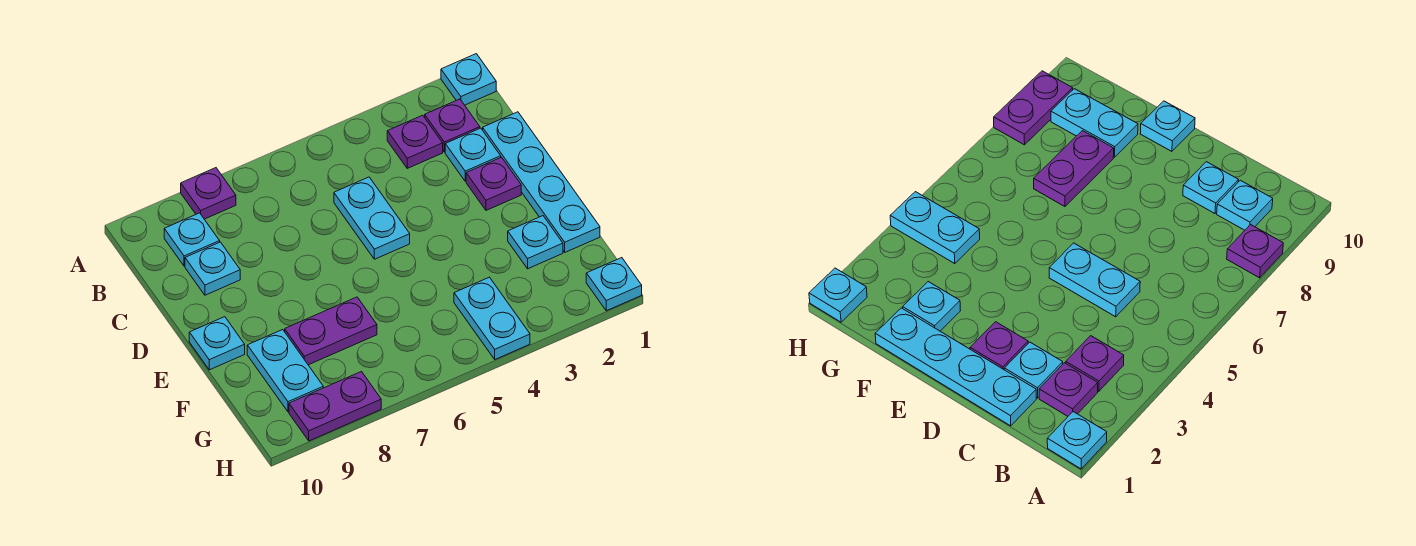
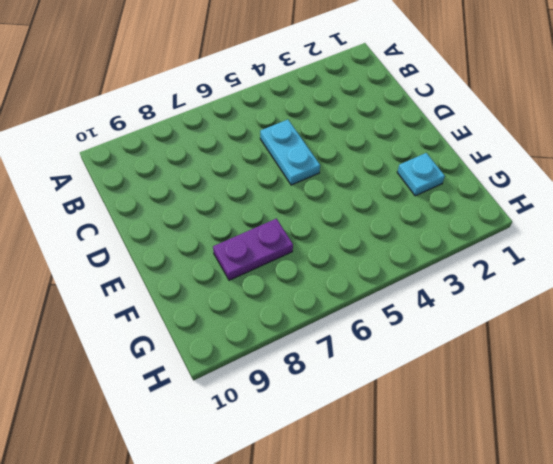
none -> cyan 1x1 plate [441,54,496,105]
none -> purple 1x1 plate [181,168,236,219]
none -> purple 1x1 plate [425,99,480,152]

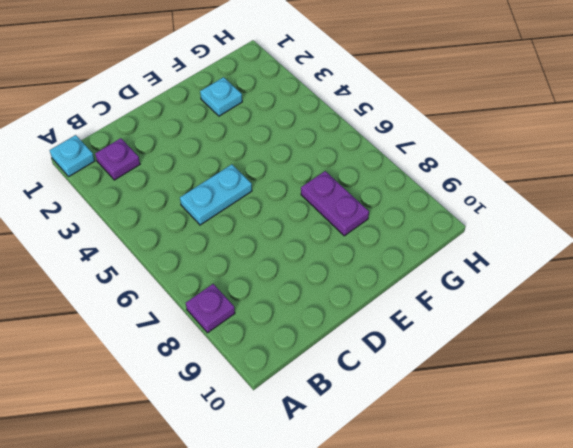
none -> purple 1x1 plate [387,115,443,168]
none -> cyan 1x1 plate [164,213,220,266]
none -> cyan 1x4 plate [483,112,600,252]

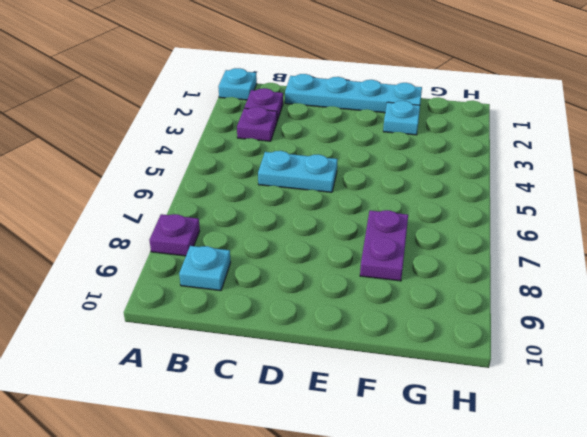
none -> cyan 1x1 plate [445,128,501,181]
none -> cyan 1x1 plate [185,242,240,295]
none -> purple 1x1 plate [466,157,521,210]

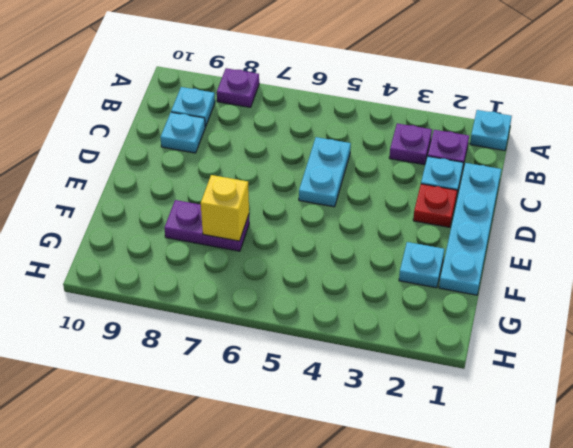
red 1x1 plate [413,184,457,227] -> purple 1x1 plate [466,157,521,210]
yellow 1x1 brick [201,175,249,241] -> none
none -> cyan 1x1 plate [189,317,245,370]
none -> cyan 1x2 plate [247,330,323,412]
none -> cyan 1x2 plate [454,277,530,359]

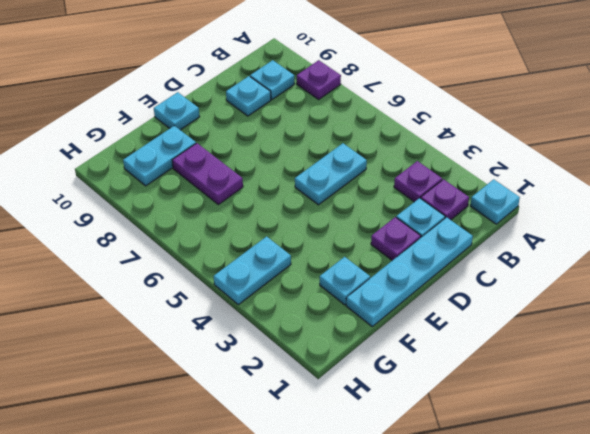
none -> cyan 1x1 plate [586,258,642,311]
none -> purple 1x2 plate [289,372,381,441]

